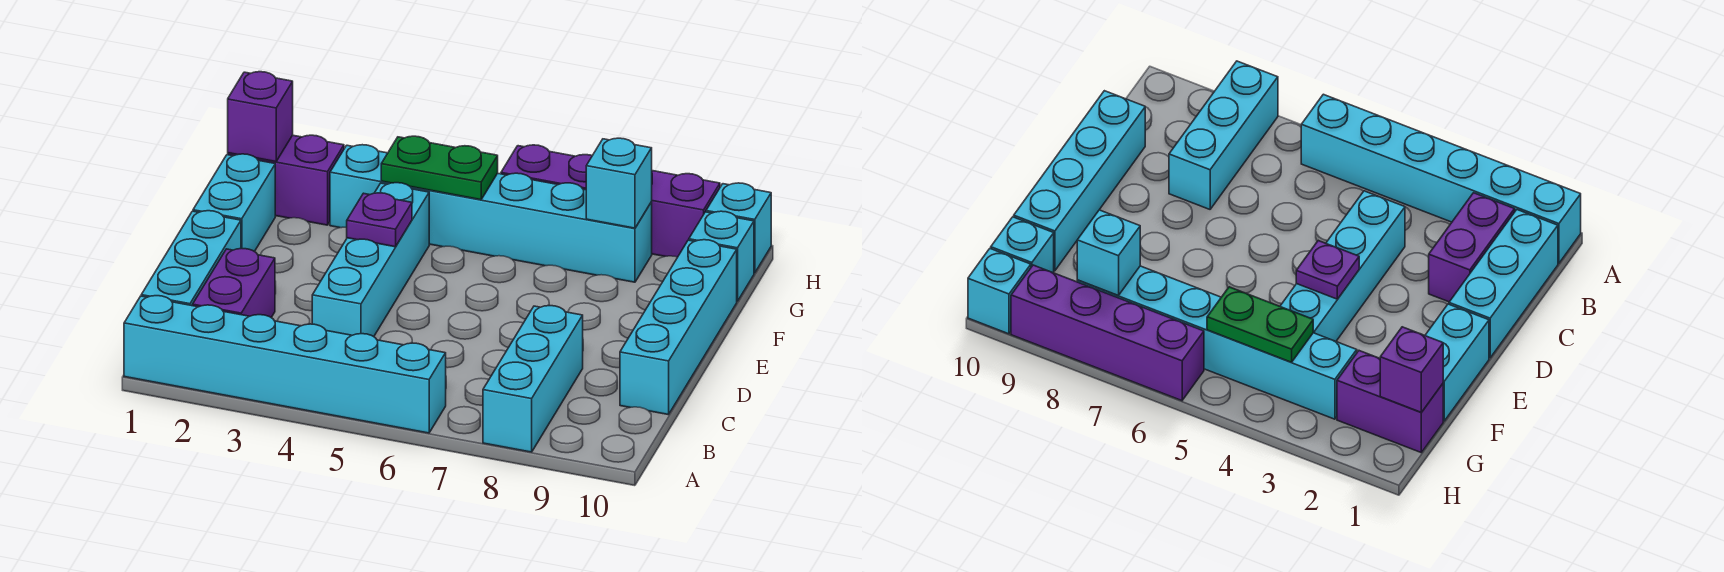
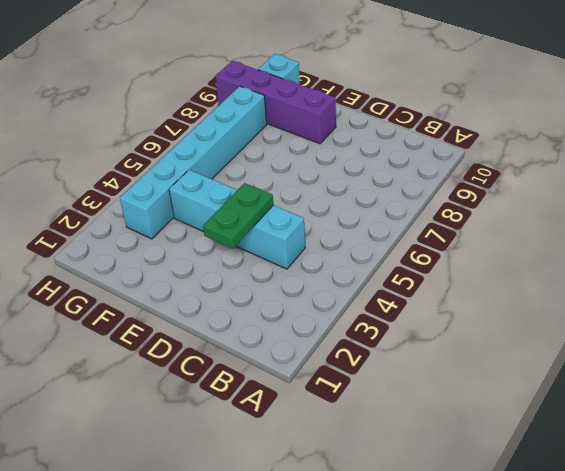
green 1x2 plate [203,183,274,249] -> green 1x2 plate moved to [381,136,498,200]
purple 1x4 brick [215,61,336,144] -> purple 1x4 brick turned to [501,145,720,257]
none -> cyan 1x6 brick [124,296,446,433]
none -> cyan 1x3 brick [483,306,583,452]
none -> cyan 1x3 brick [141,211,241,306]

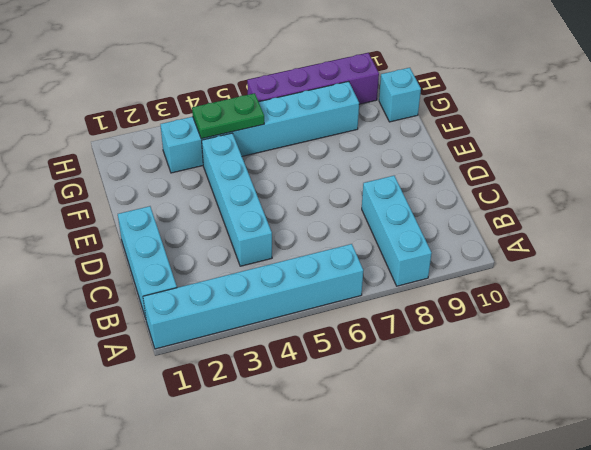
none -> purple 1x2 brick [193,249,275,317]
none -> cyan 1x4 brick [620,240,737,415]
none -> cyan 1x2 brick [193,154,275,252]

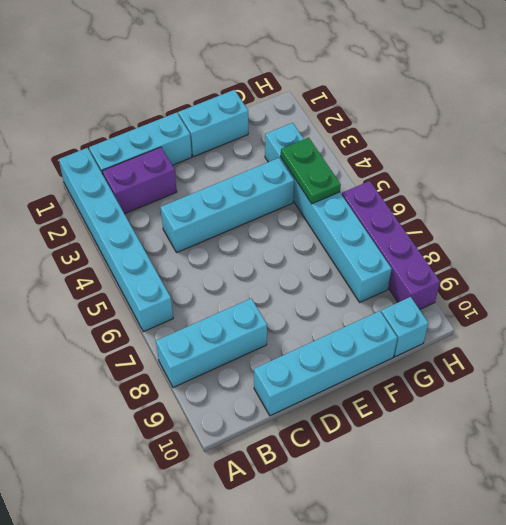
none -> purple 1x2 brick [228,135,344,225]
none -> cyan 1x1 brick [706,183,771,273]
none -> purple 1x1 plate [347,193,412,247]

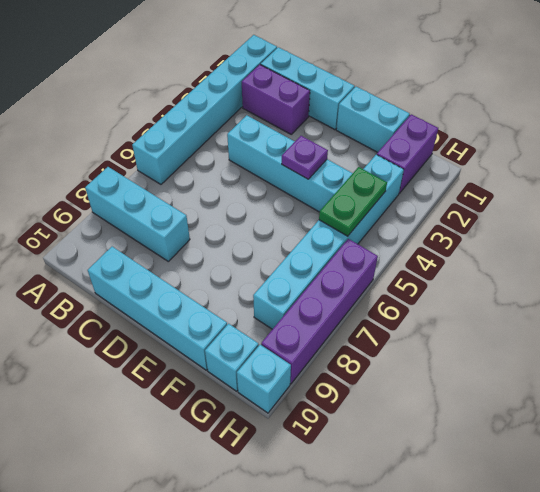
none -> purple 1x1 brick [228,72,293,162]
none -> cyan 1x1 brick [586,138,652,228]

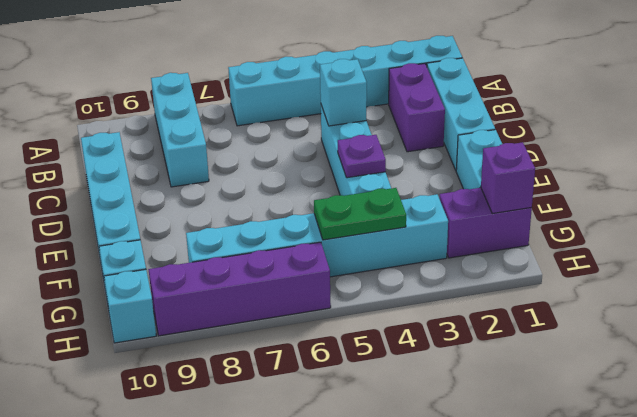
cyan 1x1 brick [320,59,367,126] -> cyan 1x1 brick moved to [586,138,652,228]

